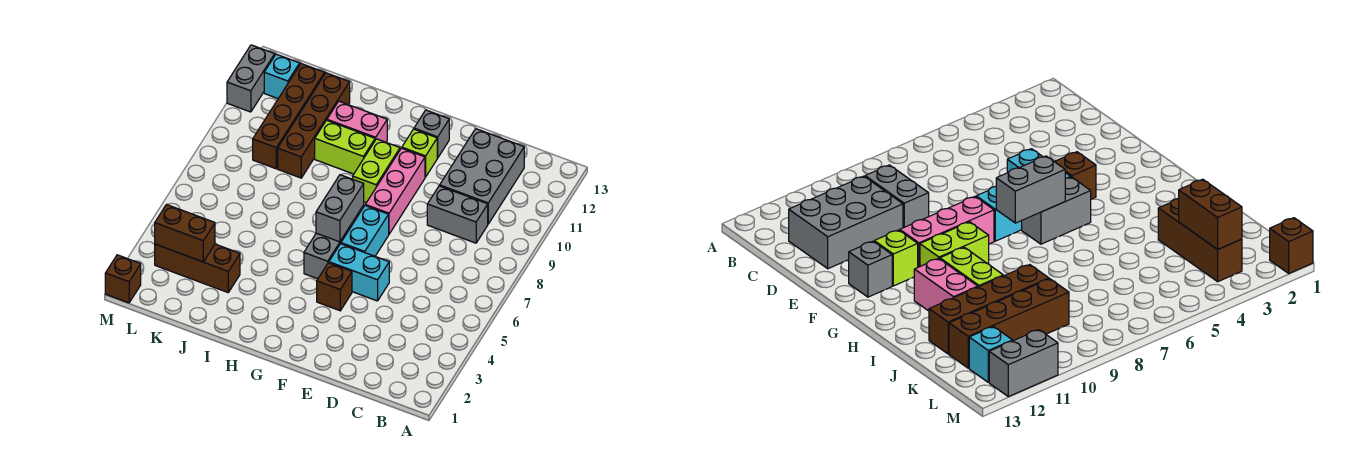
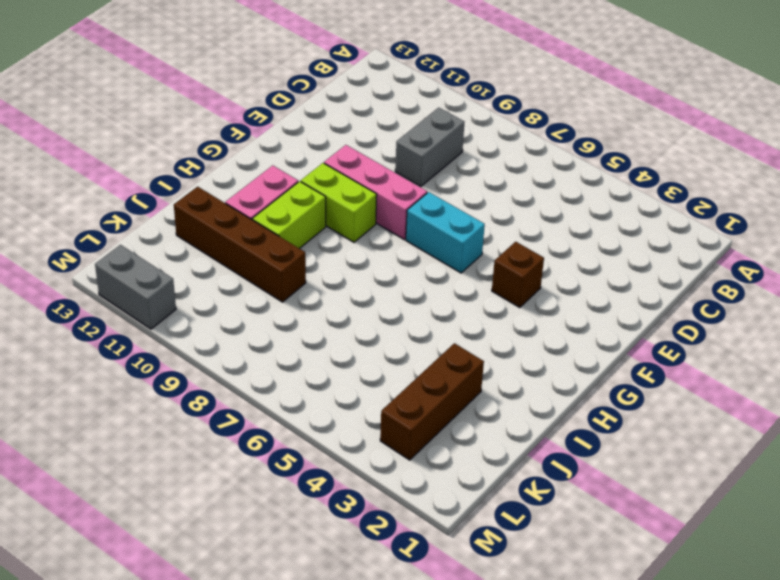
none -> grey 2x3 brick [440,129,524,224]
none -> cyan 1x2 brick [329,244,389,301]
none -> lime 1x1 brick [402,129,437,177]

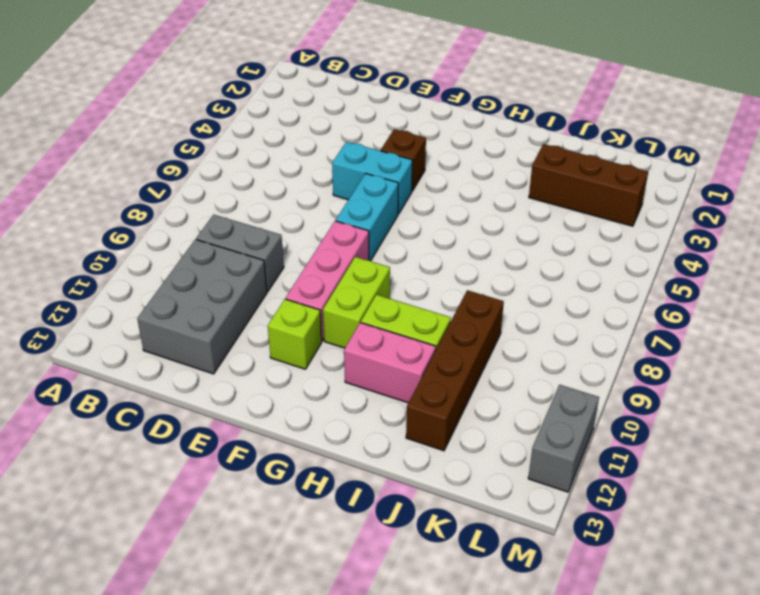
none -> grey 1x1 brick [414,110,449,158]
none -> grey 1x2 brick [304,225,351,279]
none -> brown 1x4 brick [253,64,325,169]

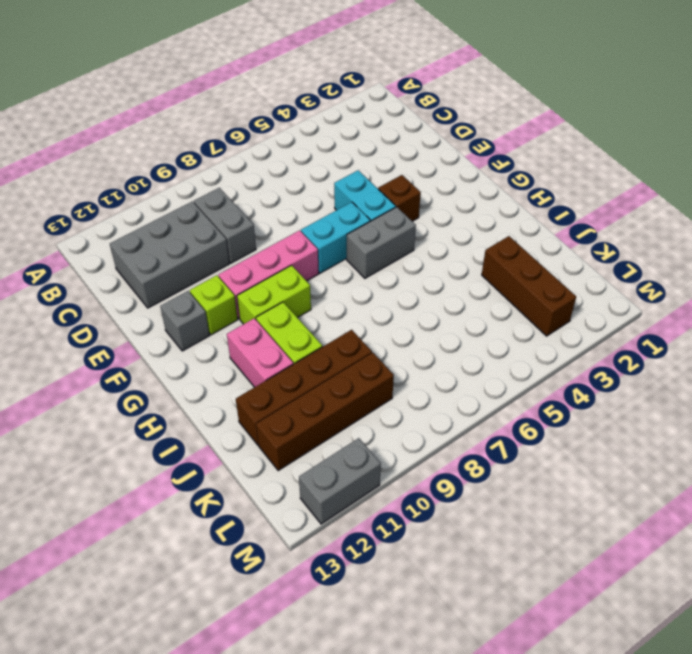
none -> cyan 1x1 brick [264,54,300,98]
none -> brown 1x1 brick [105,255,141,303]
none -> grey 1x2 brick [316,175,364,242]

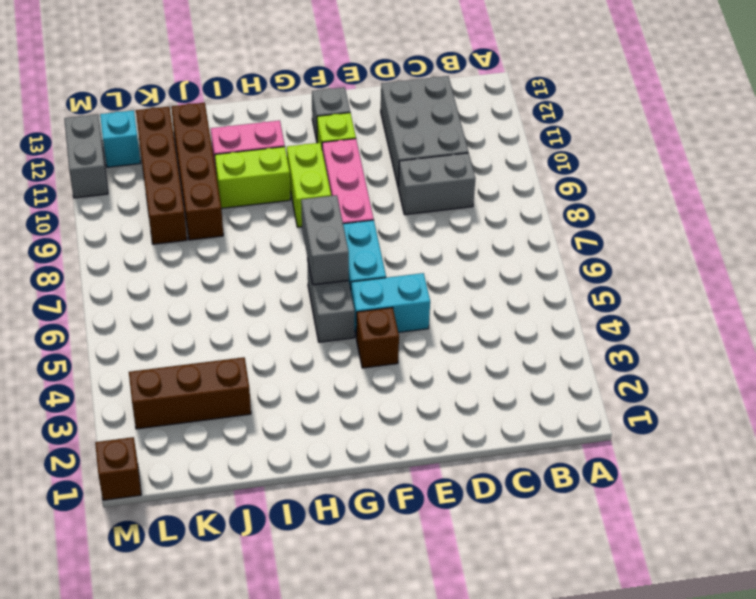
none -> brown 1x2 brick [155,205,215,262]

